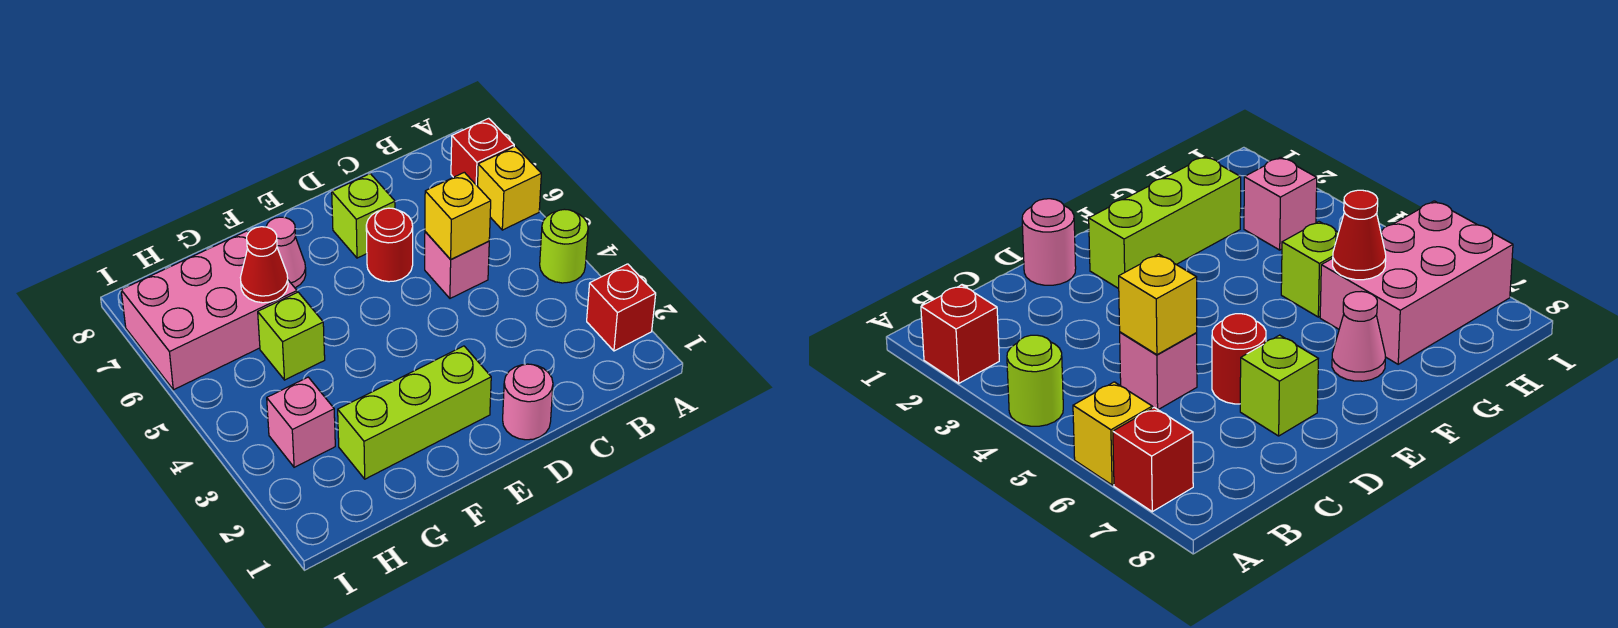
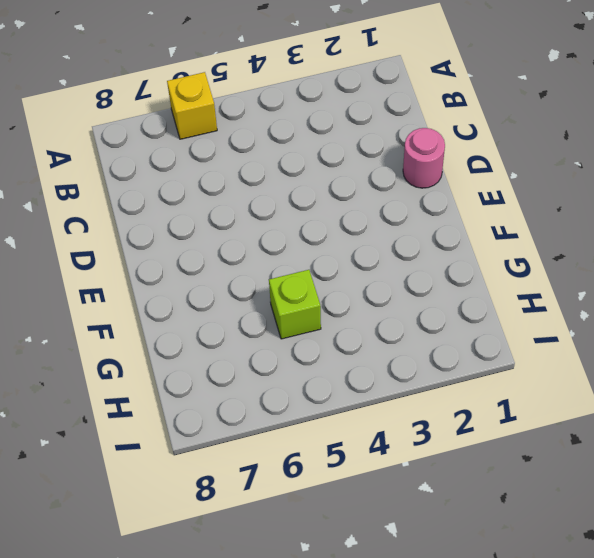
none -> red 1x1 brick [587,264,656,351]
none -> lime 1x1 round brick [540,209,588,283]
none -> red 1x1 brick [451,118,514,186]

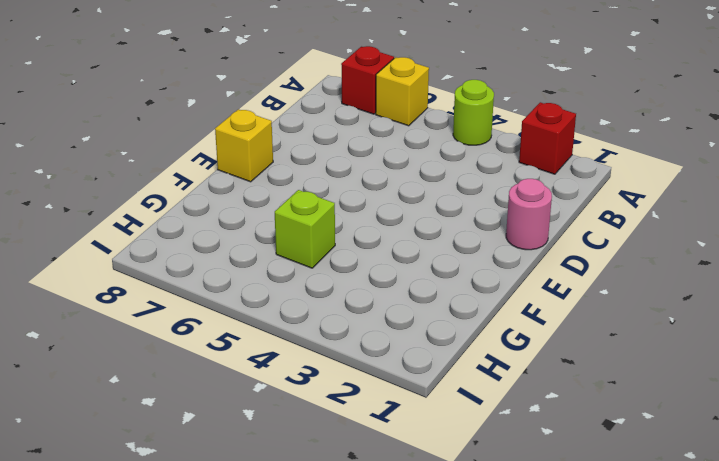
yellow 1x1 brick [215,109,273,182] -> yellow 1x1 brick moved to [425,172,491,259]
none -> pink 1x1 brick [425,232,489,298]
none -> red 1x1 round brick [366,208,413,282]
none -> lime 1x1 brick [332,174,395,258]

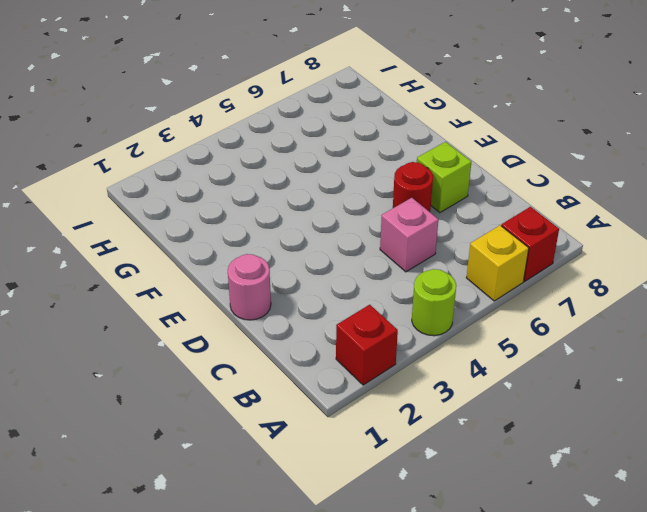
none -> lime 1x3 brick [338,346,491,479]
none -> pink 1x1 cone [266,217,306,288]
none -> lime 1x1 brick [258,292,325,380]

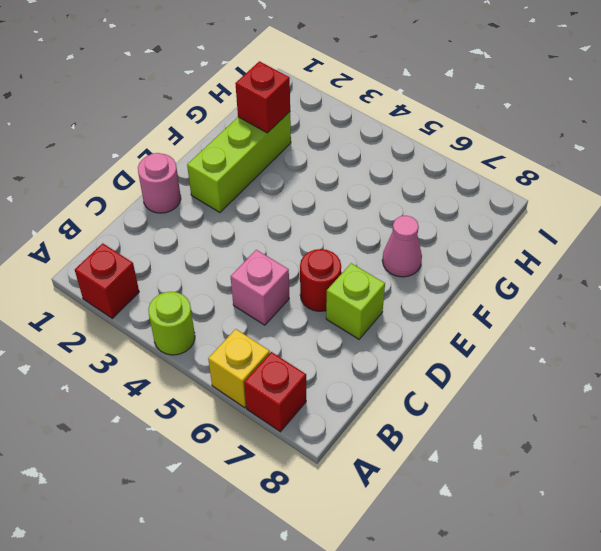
red 1x1 brick [235,61,290,133] -> none
none -> lime 1x1 brick [258,292,325,380]
none -> pink 2x3 brick [121,231,297,390]
none -> pink 1x1 brick [267,377,335,467]

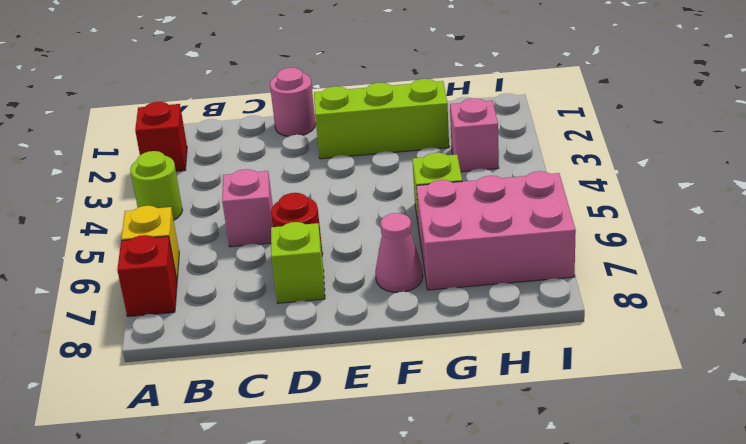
none -> yellow 1x1 brick [425,172,491,259]
none -> red 1x1 cone [240,227,288,303]

